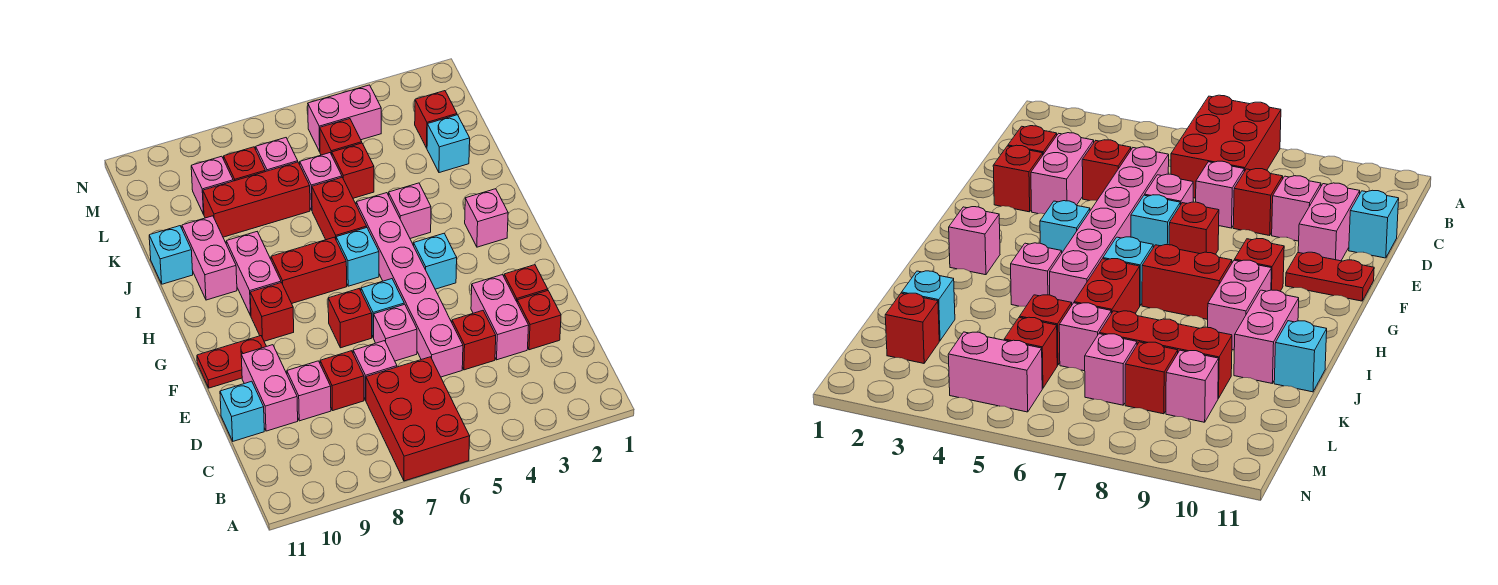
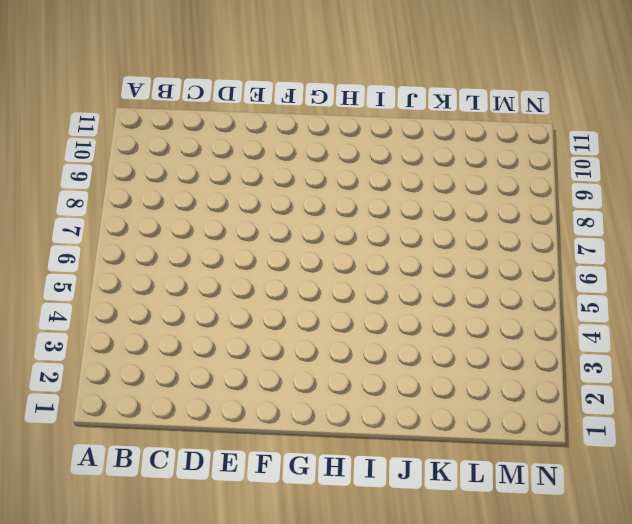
none -> red 2x3 brick [366,357,470,481]
none -> red 1x1 brick [517,291,561,350]
none -> pink 1x2 brick [471,275,529,360]
none -> red 1x1 brick [452,311,496,370]

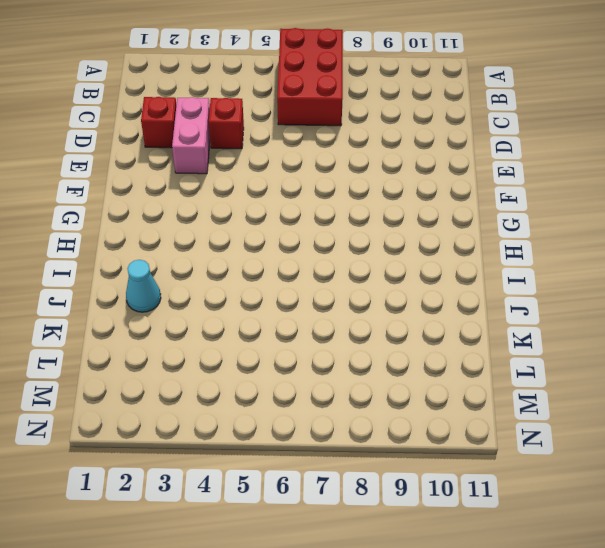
cyan 1x1 cone [126,260,161,312] -> none
none -> pink 1x6 brick [356,193,463,377]
none -> pink 1x1 brick [353,341,397,400]
none -> red 1x1 brick [320,351,364,410]
none -> pink 1x1 brick [287,361,331,421]

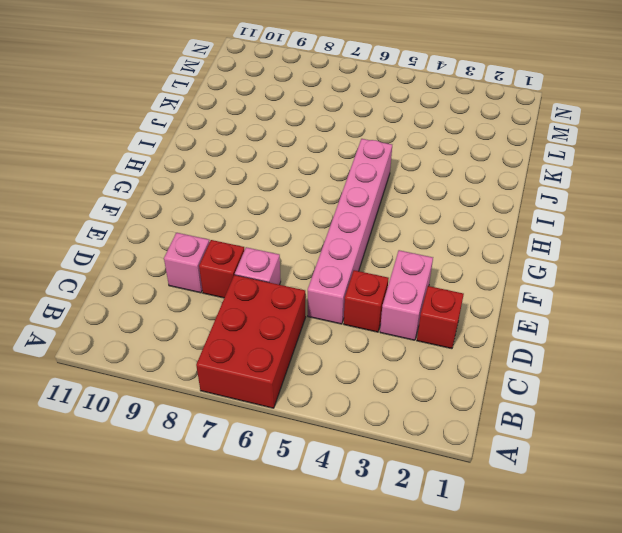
none -> pink 1x2 brick [241,345,298,431]
none -> cyan 1x1 brick [220,381,264,441]
none -> red 1x1 brick [504,265,548,301]
none -> pink 1x1 brick [374,304,417,361]

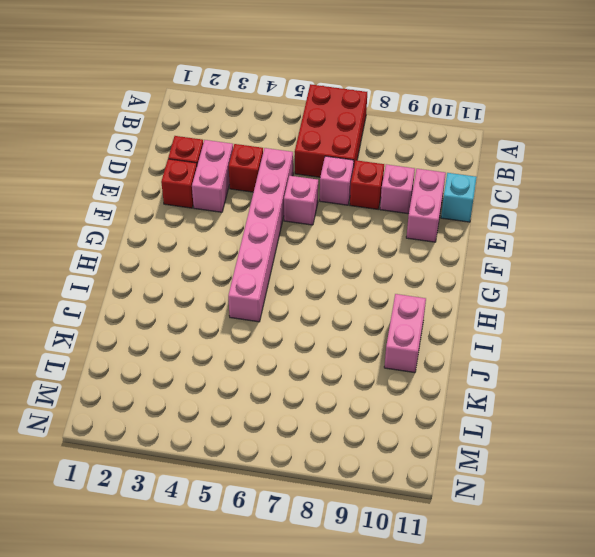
none -> cyan 1x1 brick [361,279,404,338]
none -> red 1x1 brick [328,289,372,348]
none -> red 1x2 plate [197,336,266,388]
none -> cyan 1x1 brick [414,233,457,289]

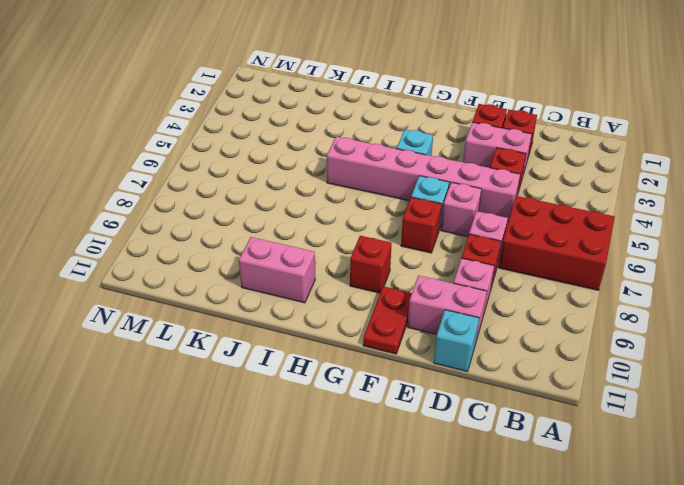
none -> pink 1x1 brick [465,189,508,247]
none -> cyan 1x1 brick [336,228,379,286]
none -> red 1x2 brick [271,237,347,303]
none -> pink 1x2 brick [226,232,281,316]

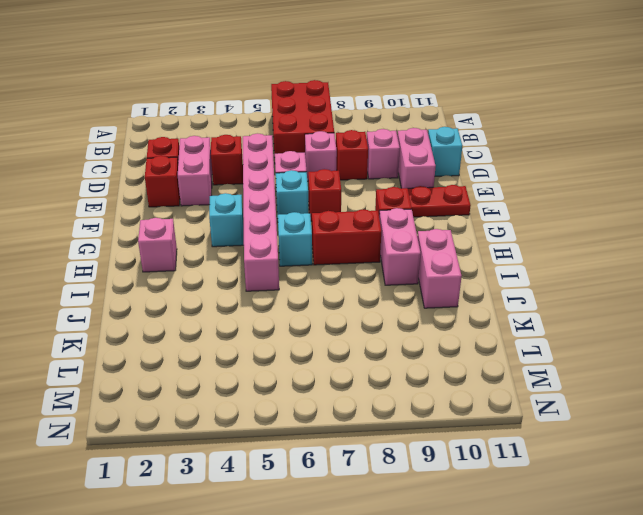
none -> pink 1x1 brick [389,183,431,238]
none -> red 1x2 brick [312,178,367,240]
none -> cyan 1x1 brick [149,226,193,284]
none -> cyan 1x1 brick [427,115,470,173]

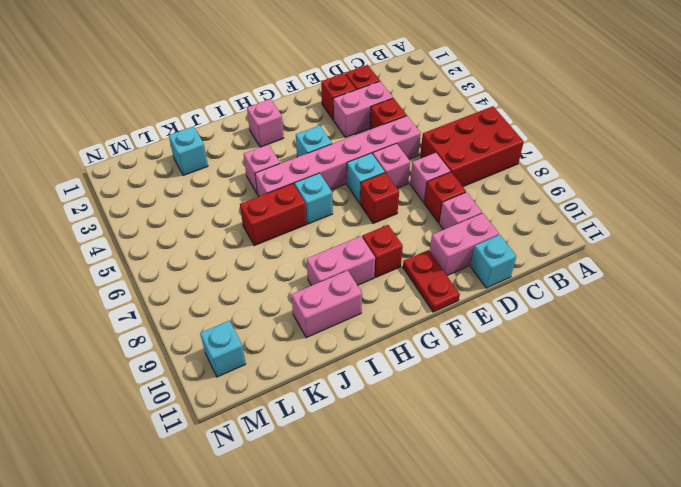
cyan 1x1 brick [200,321,246,377] -> cyan 1x1 brick moved to [149,226,193,284]
none -> red 1x2 brick [271,237,347,303]
none -> red 1x1 brick [332,143,374,198]
none -> pink 1x1 brick [300,153,342,210]
none -> red 1x3 brick [203,162,310,237]

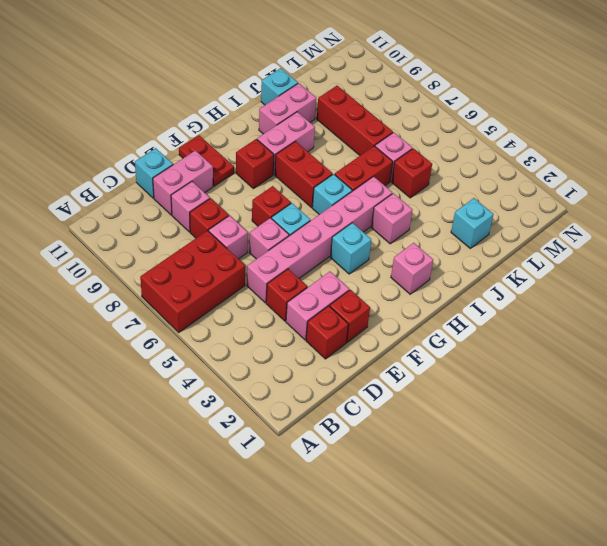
none -> red 1x1 brick [415,91,457,148]
none -> red 1x1 brick [320,119,362,155]
none -> pink 1x1 brick [256,138,298,172]
none -> red 1x1 brick [224,147,265,181]

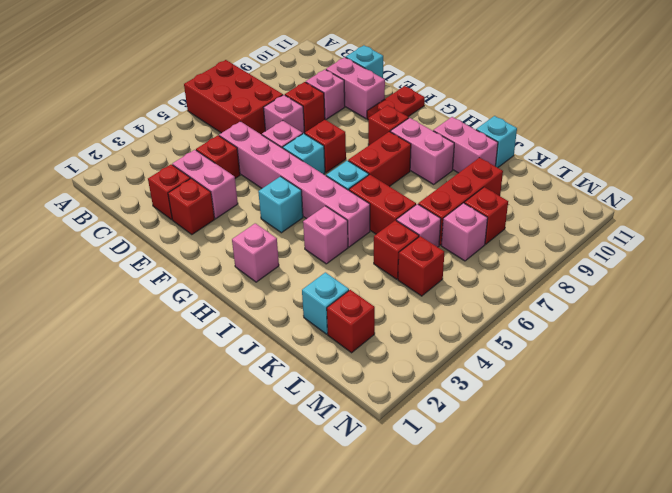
none -> pink 1x1 brick [191,156,233,214]
none -> pink 1x2 brick [308,85,381,152]

